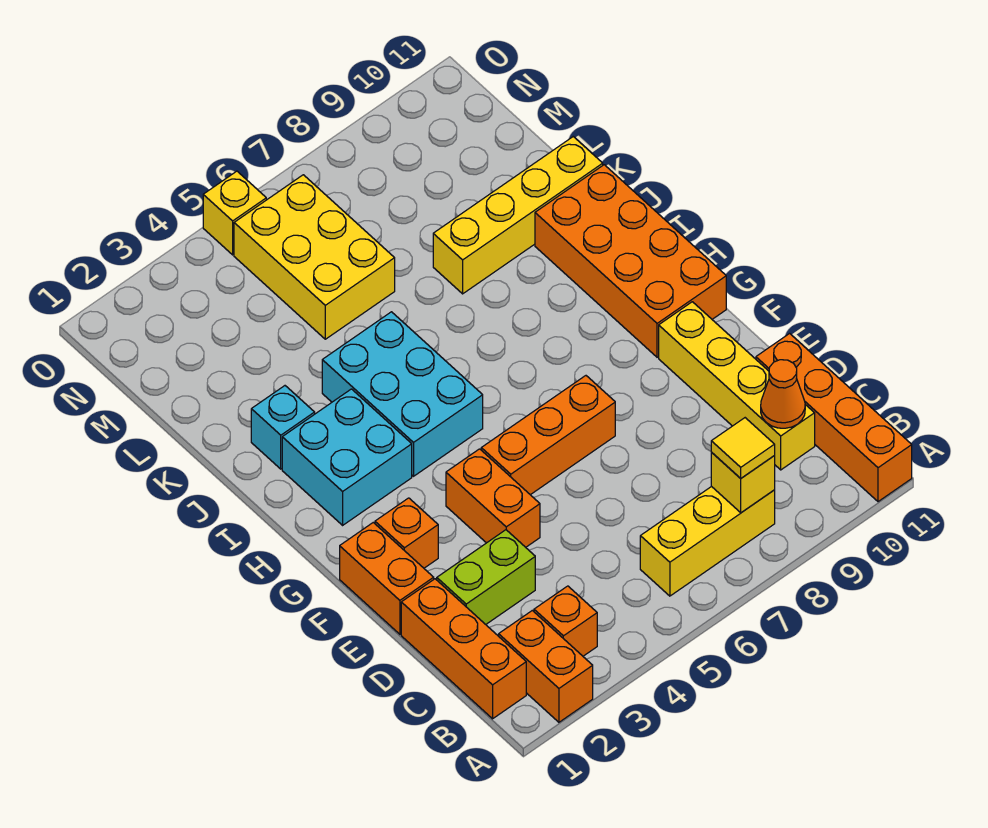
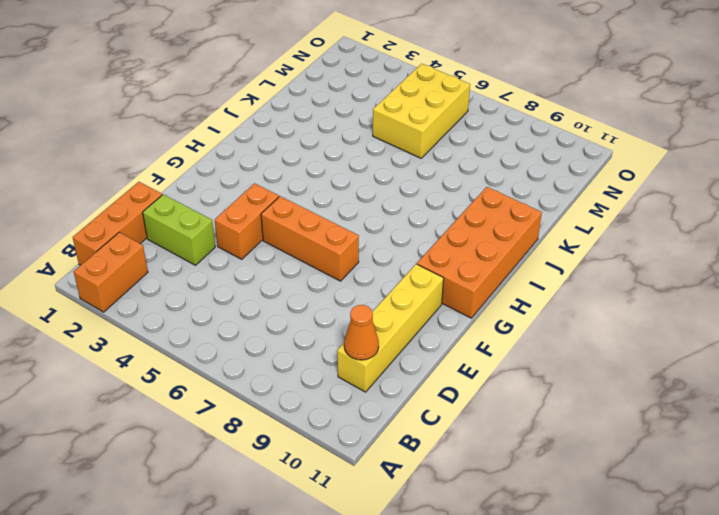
none -> orange 1x4 brick [756,334,912,502]
none -> orange 1x1 brick [534,586,597,656]
none -> yellow 1x3 brick [640,486,775,596]

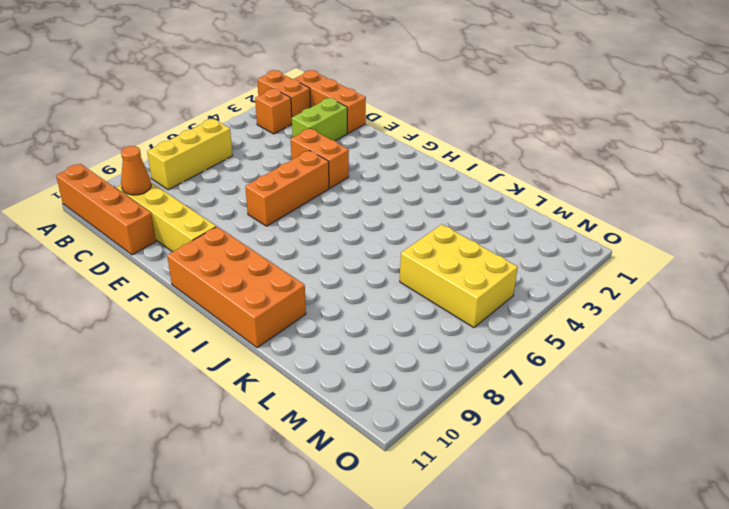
none -> orange 1x2 brick [340,523,434,634]
none -> orange 1x1 brick [375,498,438,568]
none -> cyan 2x2 brick [282,389,412,525]

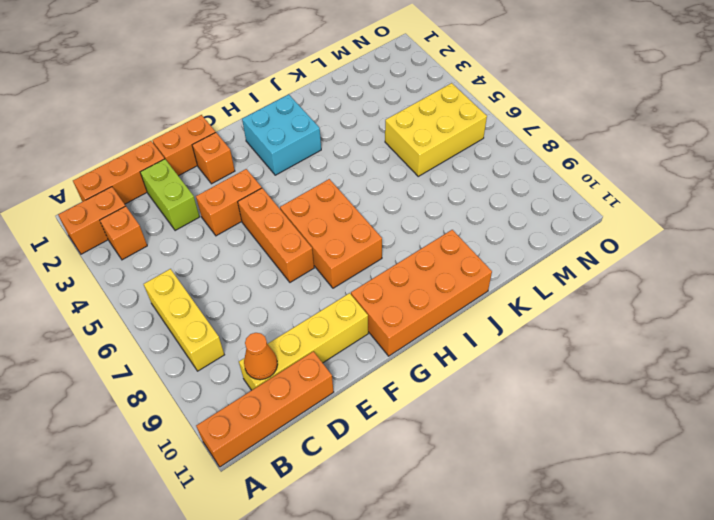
orange 2x3 brick [280,179,382,288] -> none
none -> cyan 2x3 brick [322,312,483,476]
none -> cyan 1x1 brick [251,386,315,469]
none -> yellow 1x4 brick [433,137,603,294]

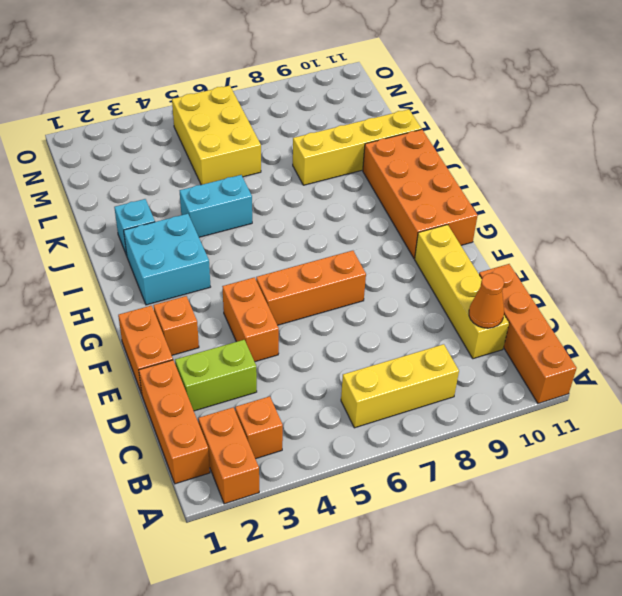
cyan 1x2 brick [180,175,252,237] -> cyan 2x3 brick [322,312,483,476]
none -> yellow 1x1 brick [203,171,266,255]
none -> yellow 1x1 brick [711,452,775,513]
none -> yellow 1x1 tile [711,418,775,478]

